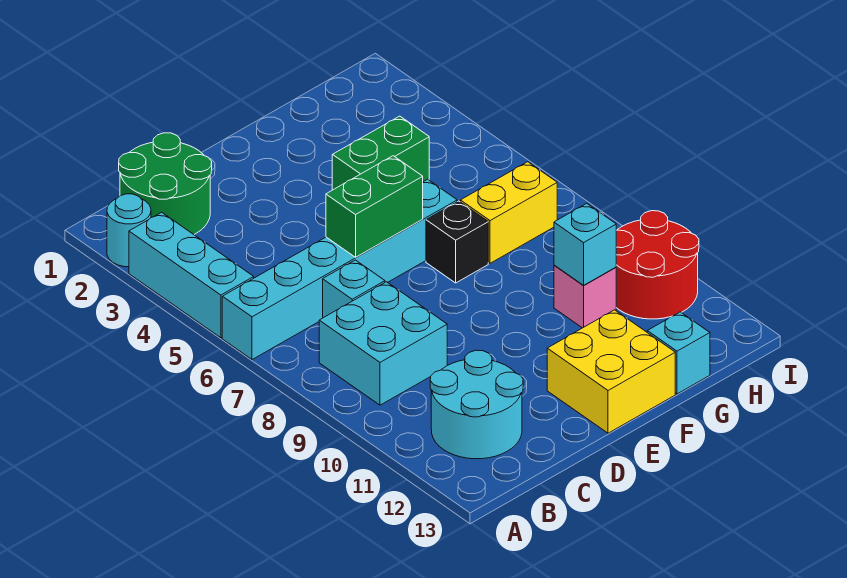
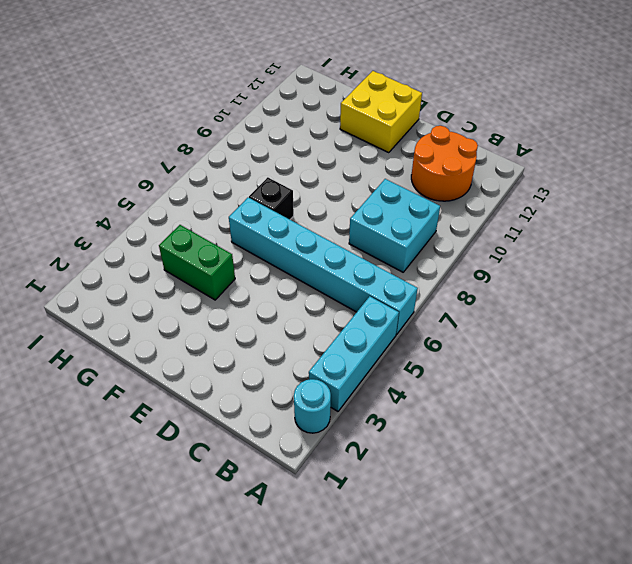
orange 2x2 round brick [411,126,478,201] -> cyan 2x2 round brick [430,350,523,459]
none -> green 2x2 round brick [119,133,212,234]
none -> cyan 1x1 brick [323,260,385,318]
none -> yellow 1x2 brick [460,162,557,263]

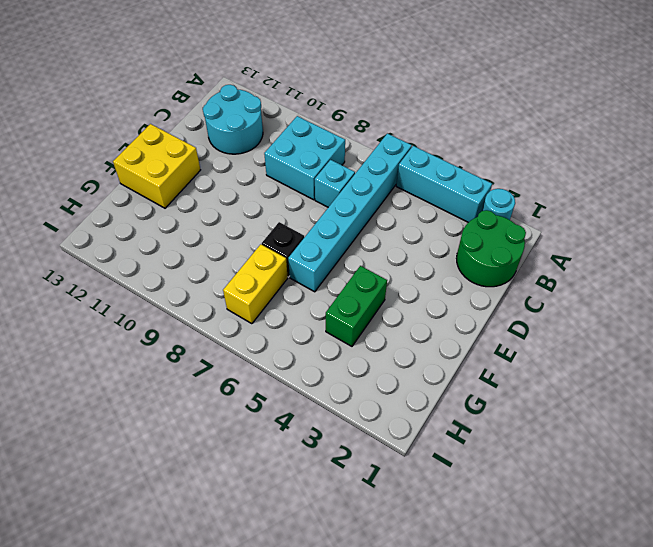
none -> pink 1x1 brick [554,265,616,328]
none -> cyan 1x1 brick [647,312,710,394]
none -> red 2x2 round brick [616,211,699,319]

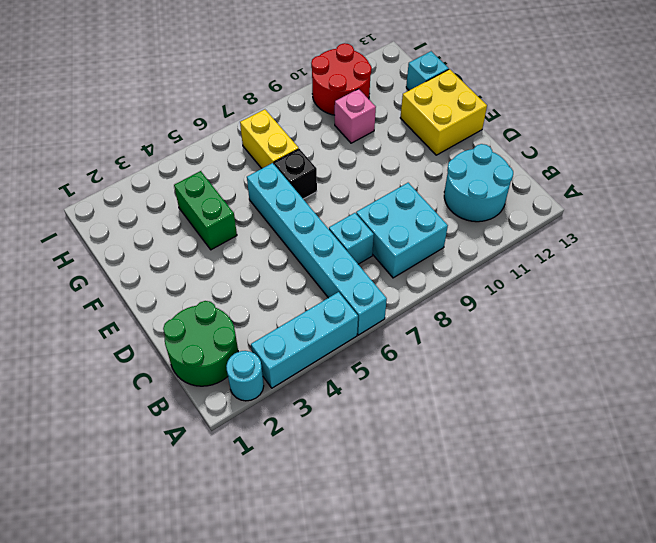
none -> green 1x2 brick [326,156,423,257]
none -> cyan 1x1 brick [554,203,616,285]

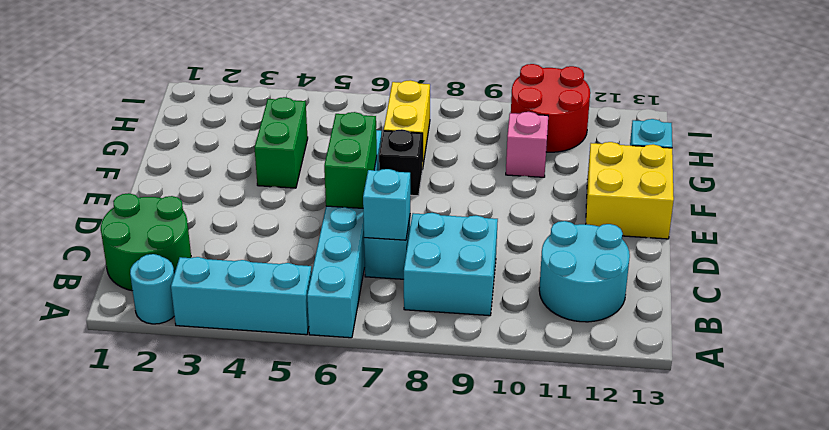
cyan 1x1 brick [363,169,410,240] -> cyan 1x1 brick moved to [554,203,616,285]

